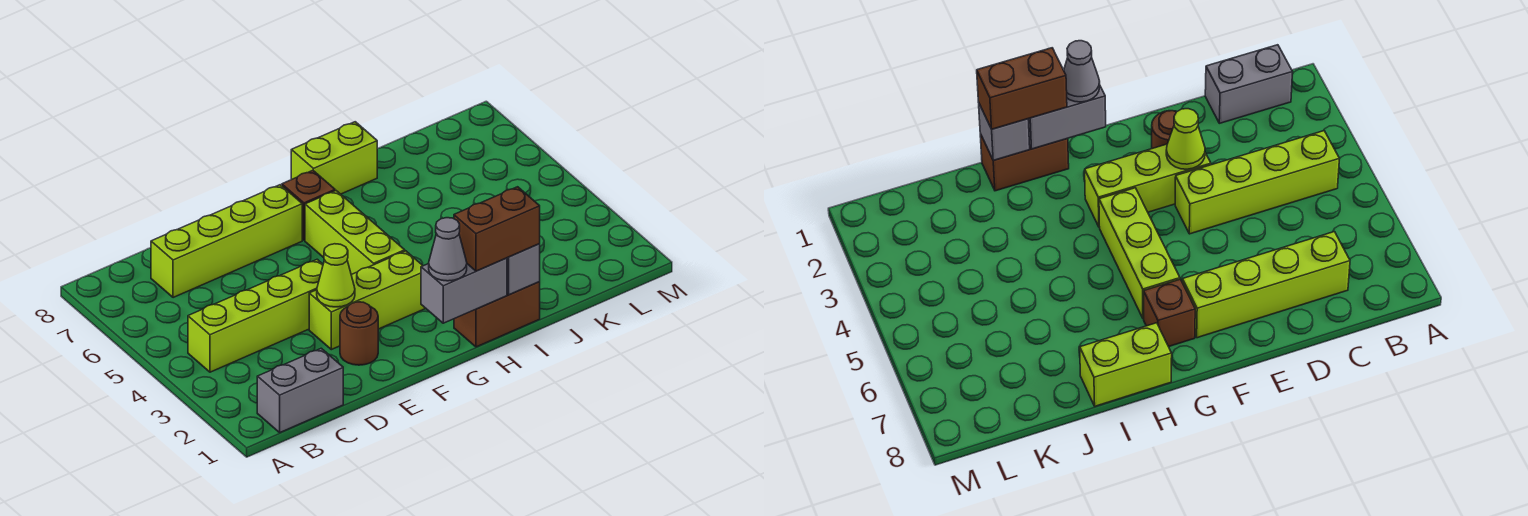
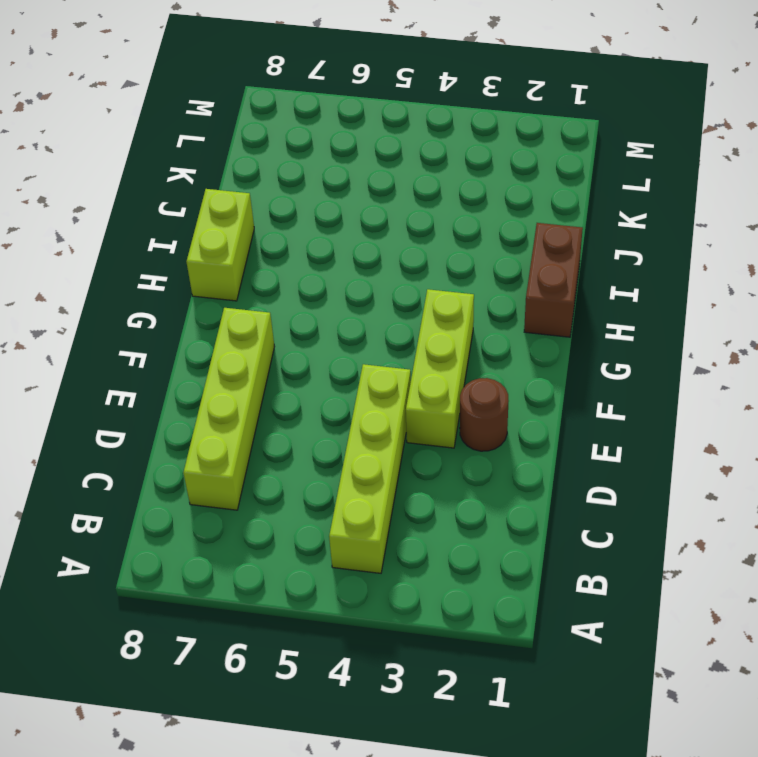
none -> grey 1x2 brick [257,348,343,432]
none -> lime 1x3 brick [305,191,405,275]
none -> brown 1x1 brick [282,170,335,240]

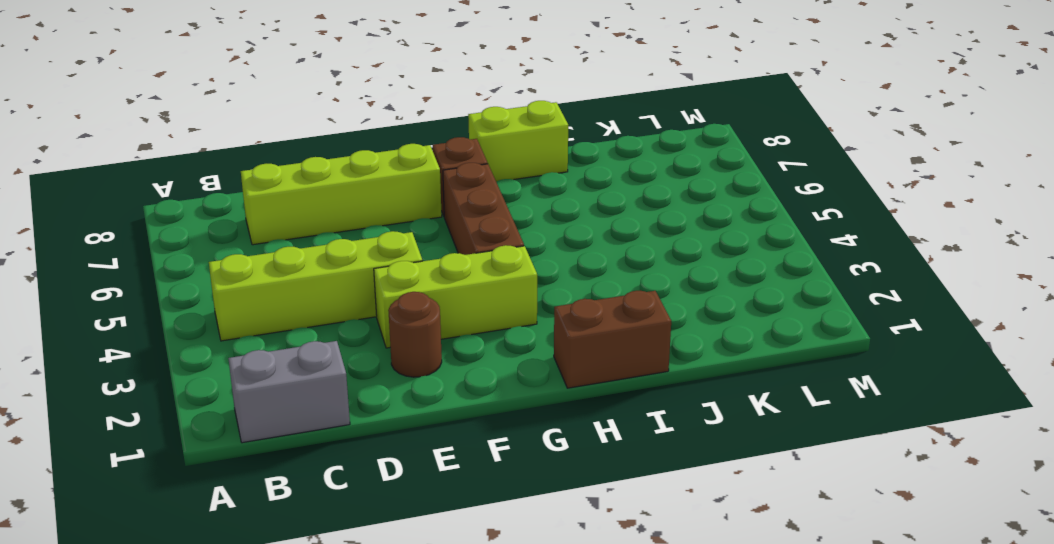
brown 1x3 brick [443,163,524,255] -> lime 1x3 brick [305,191,405,275]
none -> lime 1x1 cone [317,244,355,307]
none -> grey 1x2 brick [421,258,507,323]
none -> grey 1x1 brick [507,244,540,295]

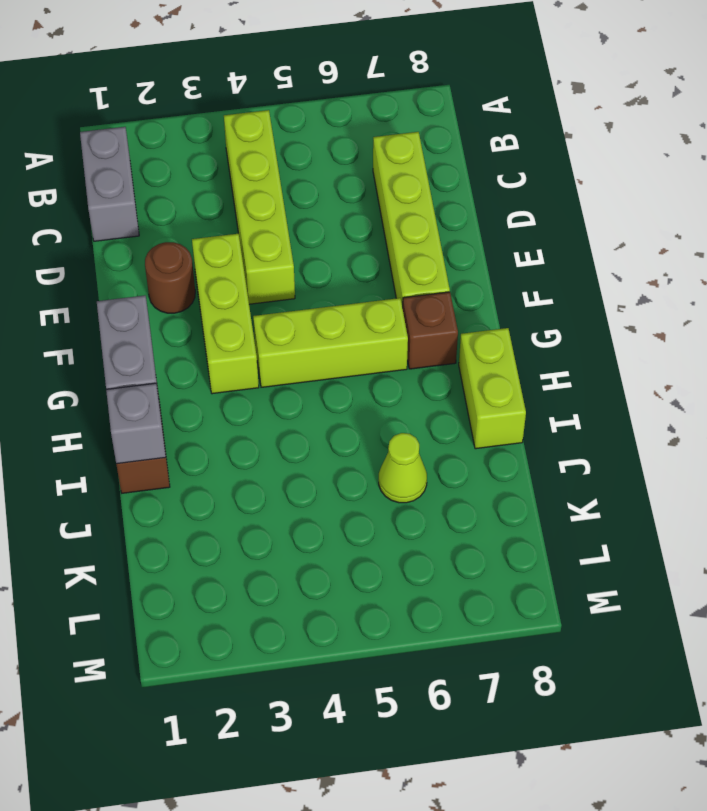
lime 1x1 cone [379,433,427,503] -> lime 1x1 cone moved to [317,244,355,307]
none -> grey 1x1 cone [429,218,467,281]
none -> brown 1x2 brick [454,187,540,271]

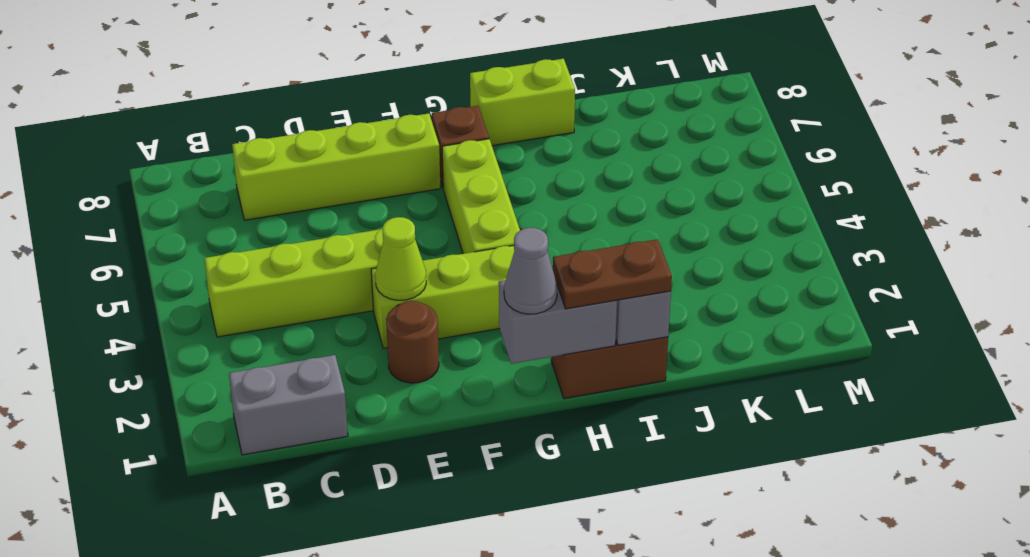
brown 1x2 plate [553,239,672,309] -> brown 1x2 brick [454,187,540,271]

